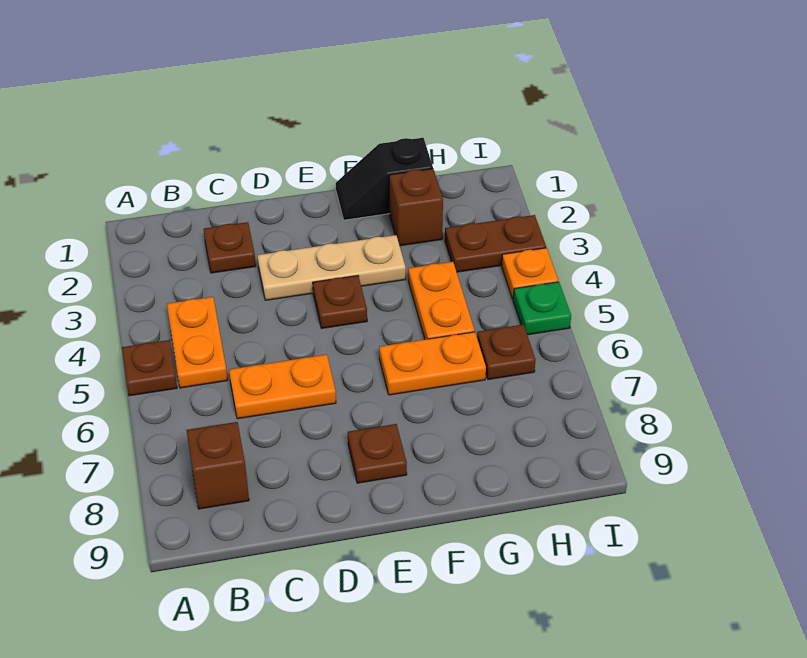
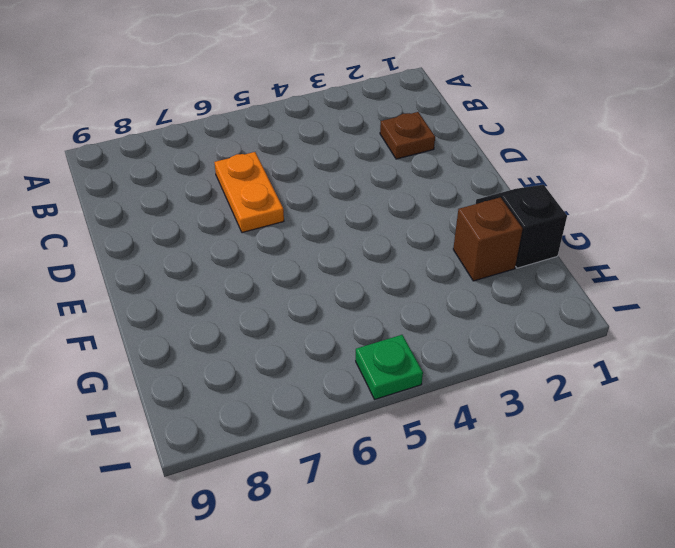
none -> brown 1x1 plate [122,340,177,396]
none -> orange 1x2 plate [167,297,228,388]
none -> brown 1x1 brick [186,422,249,509]

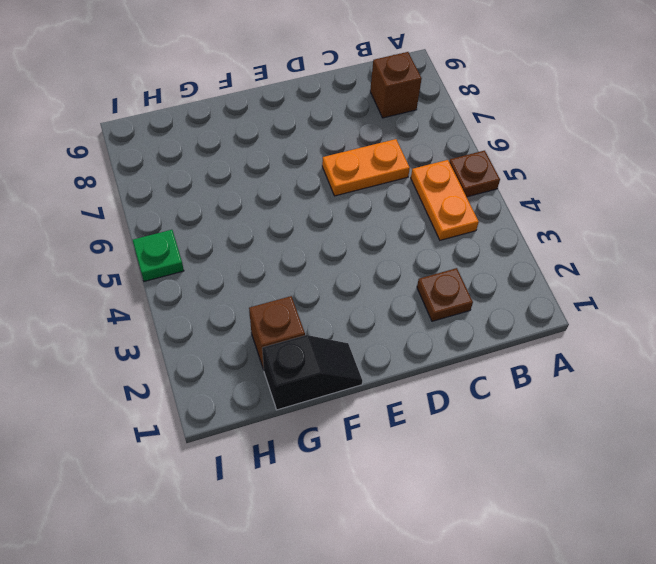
none -> tan 1x3 plate [257,235,406,300]
none -> brown 1x1 plate [313,276,367,329]
none -> brown 1x1 plate [348,424,407,483]

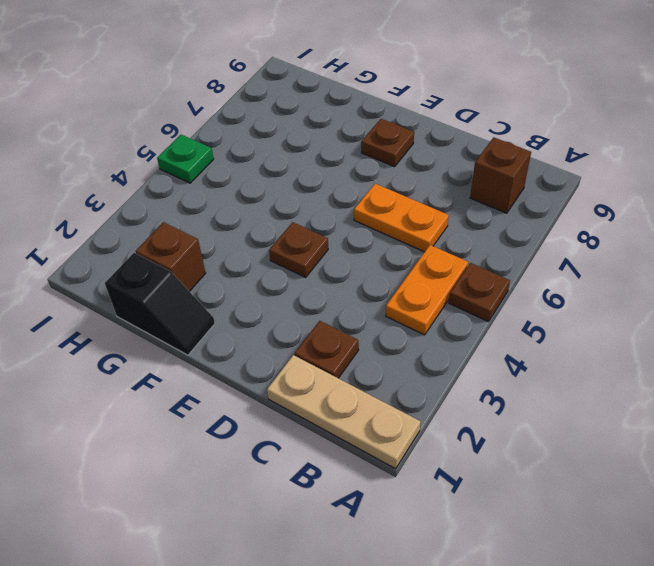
tan 1x3 plate [267,355,421,469] -> tan 1x3 plate moved to [257,235,406,300]
none -> orange 1x2 plate [379,332,486,395]
none -> orange 1x2 plate [408,262,475,339]
none -> brown 1x2 plate [445,215,546,272]

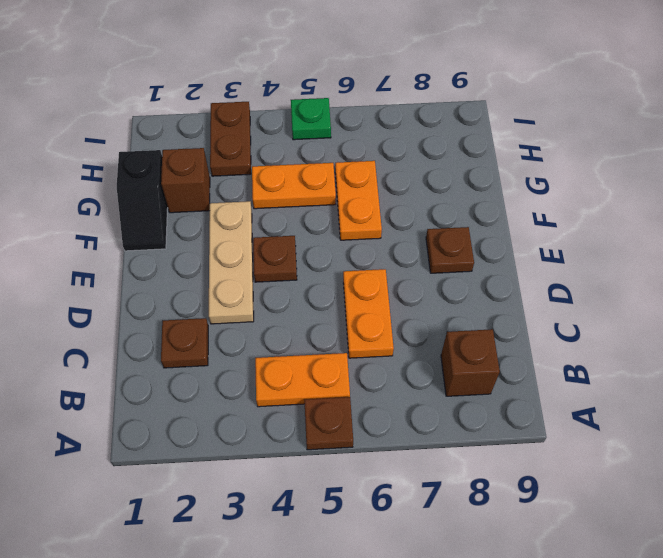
none -> brown 1x1 plate [477,325,535,380]
none -> orange 1x1 plate [502,248,558,299]

